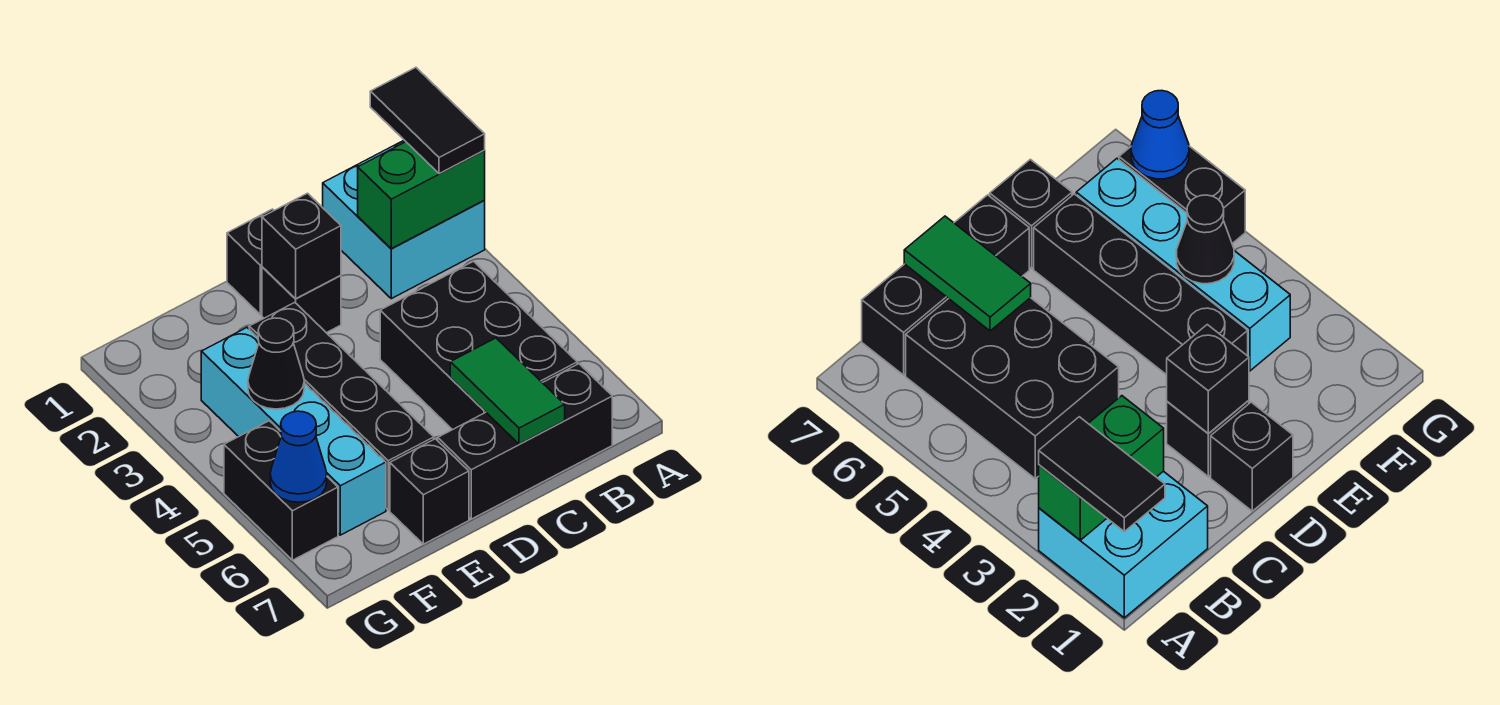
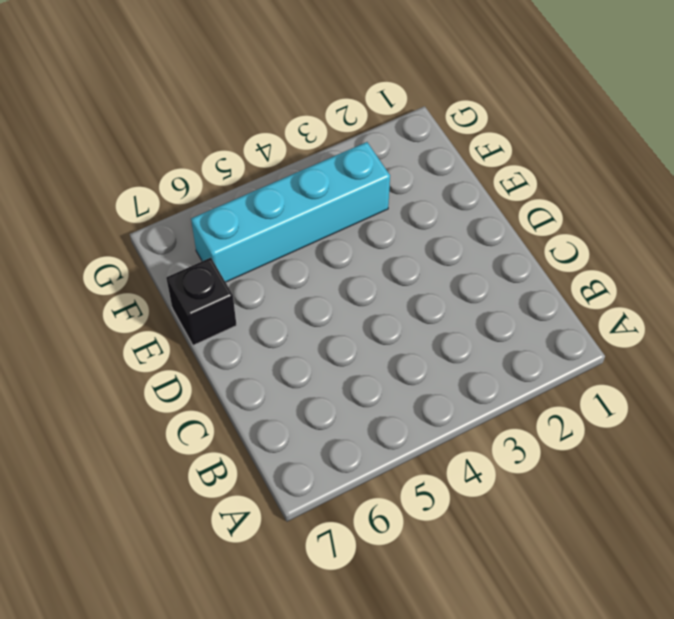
none -> cyan 2x2 brick [323,140,485,299]
none -> black 2x3 brick [380,261,577,430]
none -> black 1x3 brick [438,364,612,519]

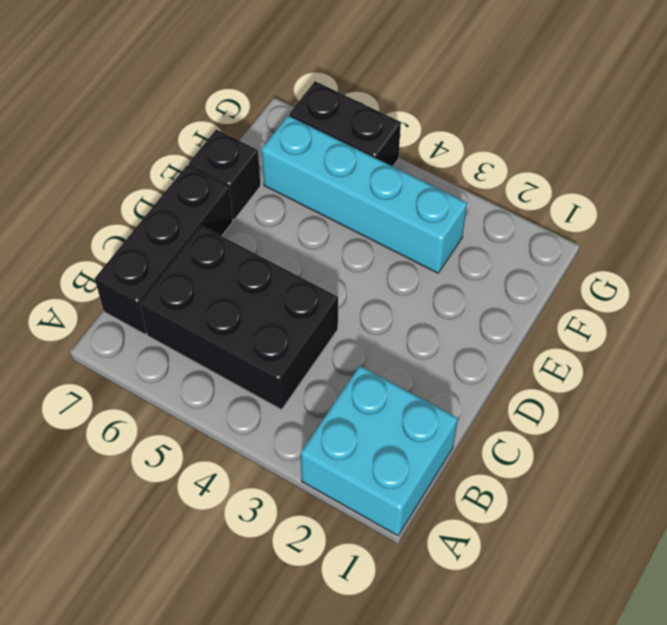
none -> black 1x1 brick [227,209,274,315]
none -> black 1x1 brick [262,267,341,333]
none -> black 1x4 brick [249,302,434,510]

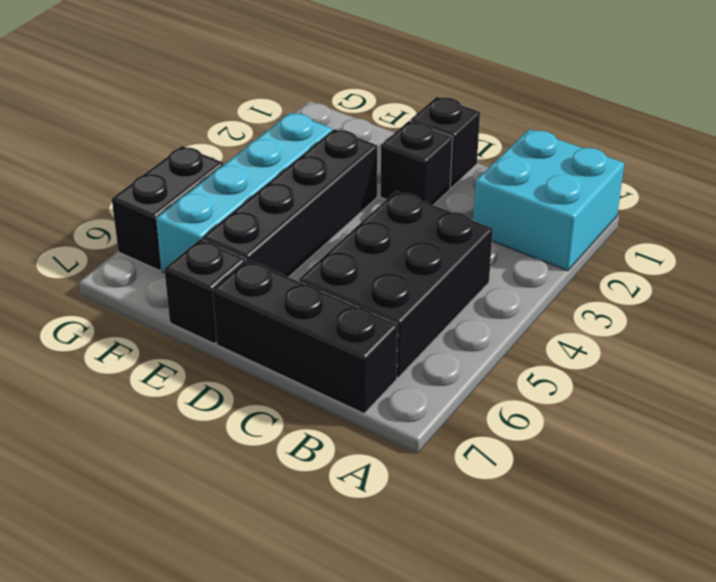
none -> green 1x2 brick [358,142,485,249]
none -> green 1x2 tile [450,338,565,444]
none -> black 1x1 brick [262,193,341,299]

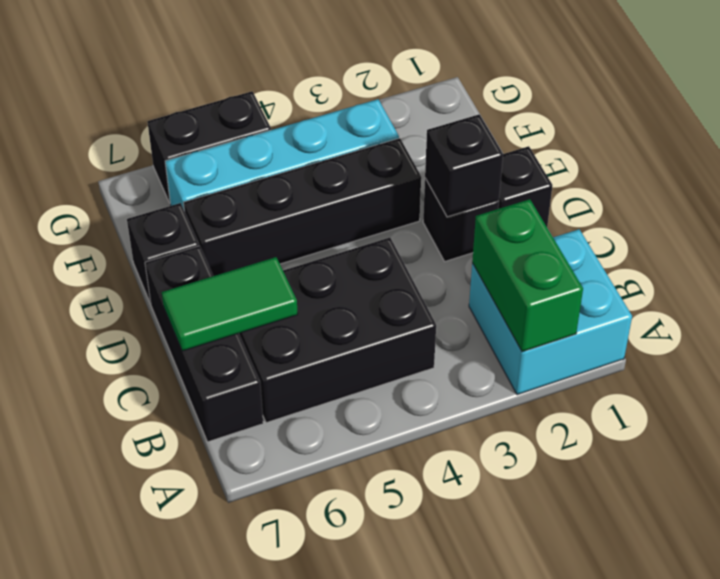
none -> black 1x1 cone [248,318,304,409]
none -> blue 1x1 cone [270,411,327,502]
none -> black 1x2 tile [370,68,485,174]

